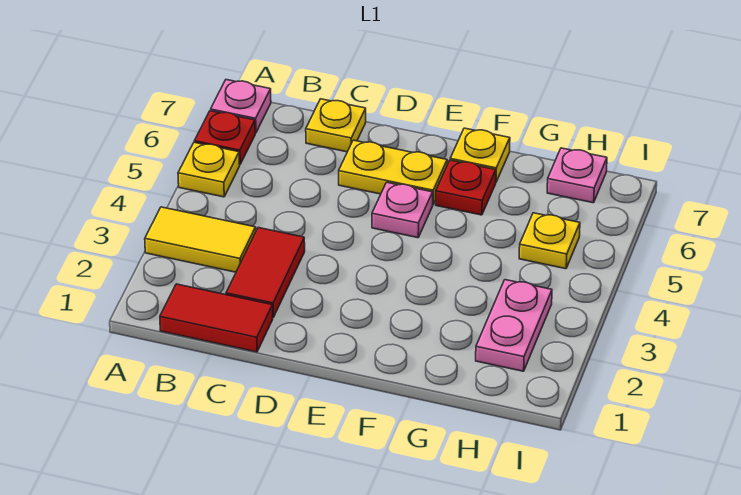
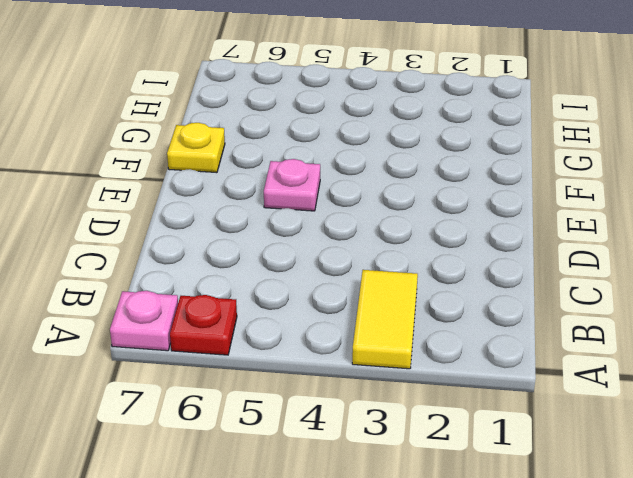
none -> yellow 1x1 plate [178,142,240,197]
none -> red 1x2 tile [160,284,273,352]
none -> red 1x2 tile [226,228,305,317]

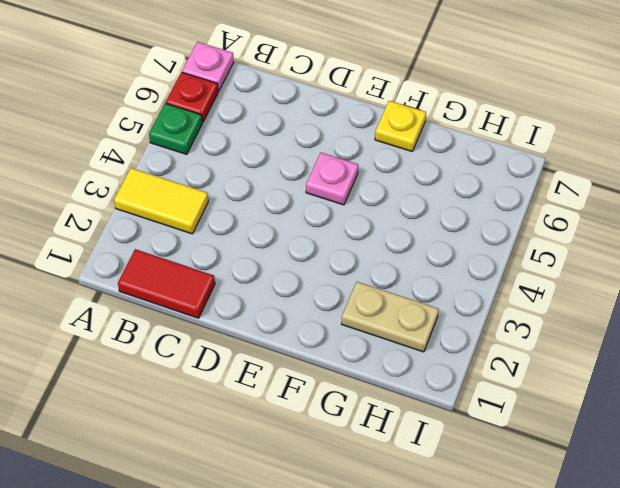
green 1x1 plate [149,103,202,154] -> yellow 1x1 plate [178,142,240,197]
tan 1x2 plate [342,282,439,352] -> pink 1x2 plate [476,280,552,371]
none -> red 1x2 tile [226,228,305,317]
none -> yellow 1x1 plate [306,99,366,152]
none -> yellow 1x2 plate [339,140,447,204]

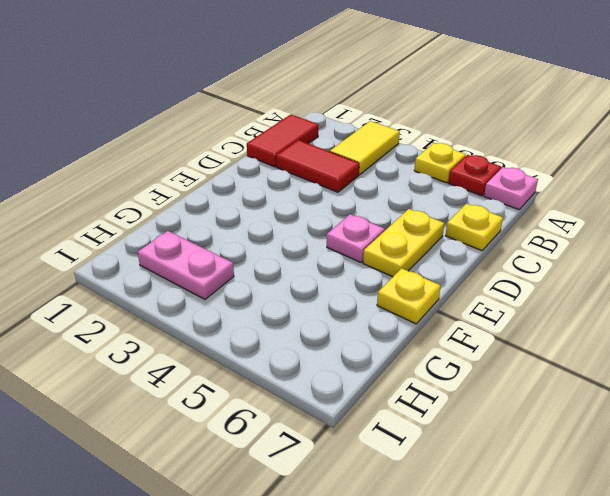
none -> red 1x1 plate [436,160,496,215]
none -> yellow 1x1 plate [519,213,580,269]
none -> pink 1x1 plate [547,148,607,203]

